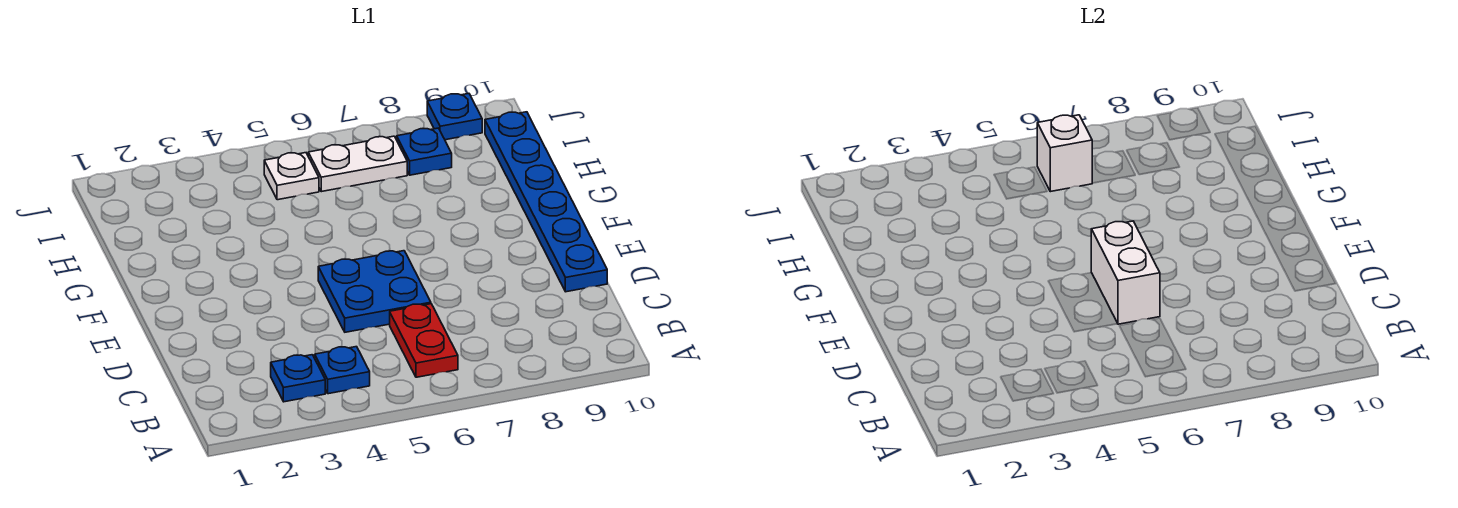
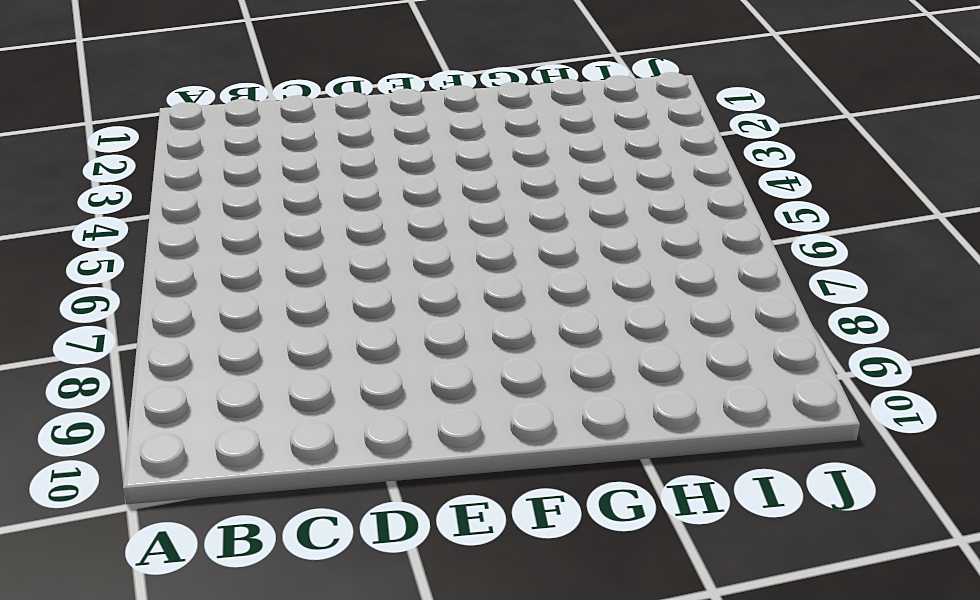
none -> blue 1x1 plate [271,355,325,402]
none -> blue 1x1 plate [315,347,370,394]

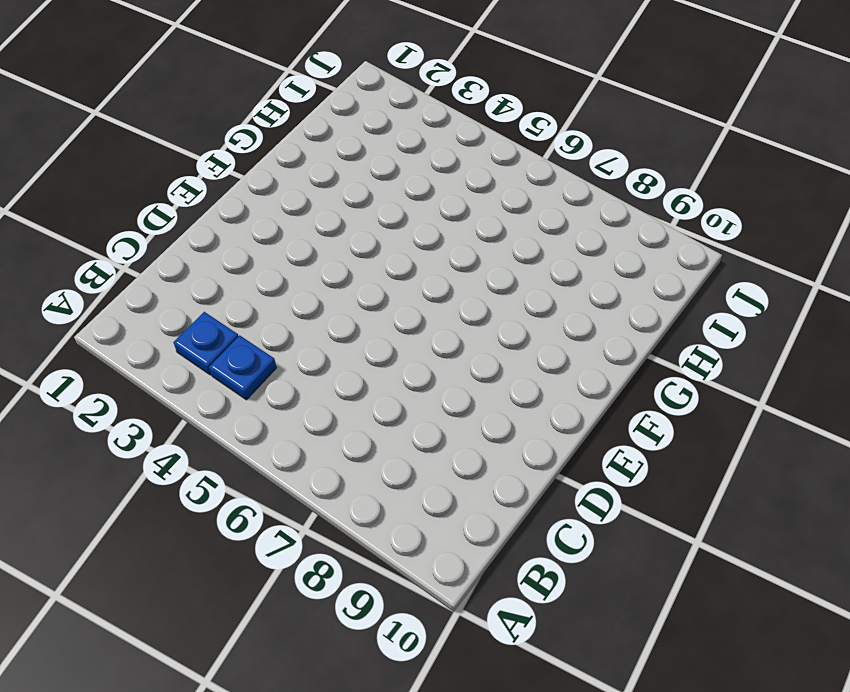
none -> red 1x2 plate [390,304,458,377]
none -> blue 2x2 plate [318,251,431,332]

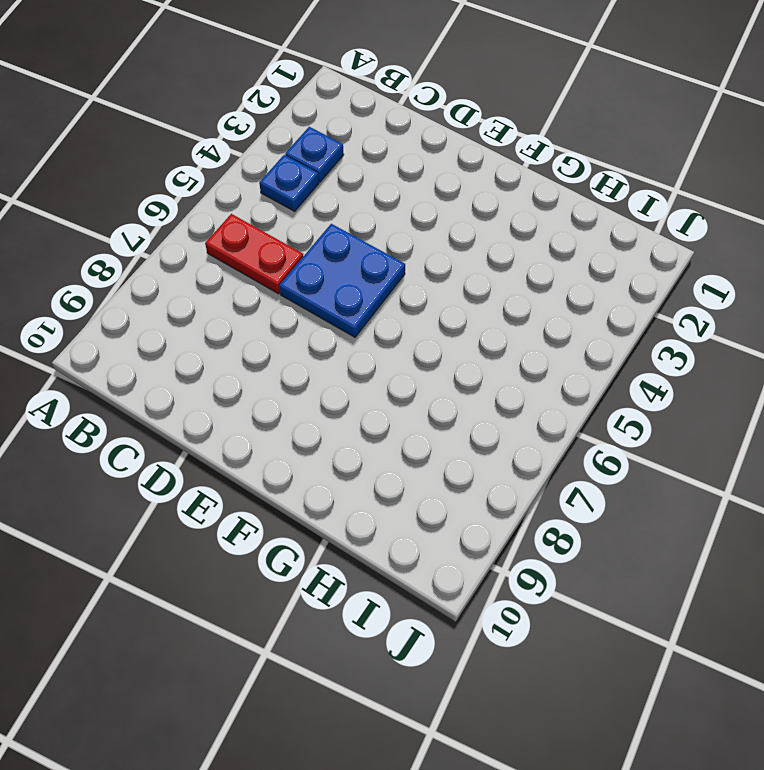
none -> blue 1x6 plate [485,112,607,292]
none -> white 1x1 plate [264,153,319,200]

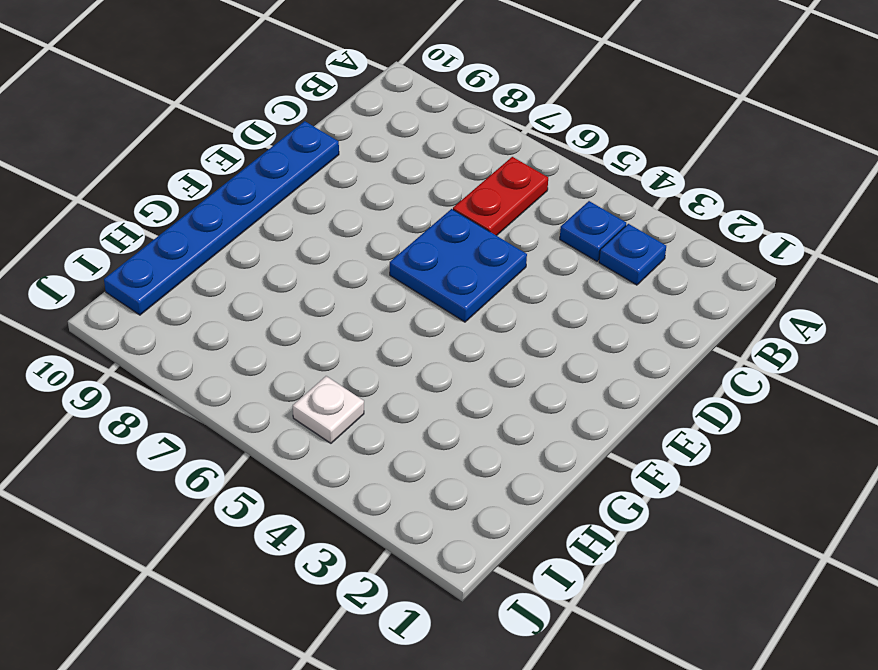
none -> white 1x2 plate [308,136,407,192]
none -> blue 1x1 plate [397,128,452,175]

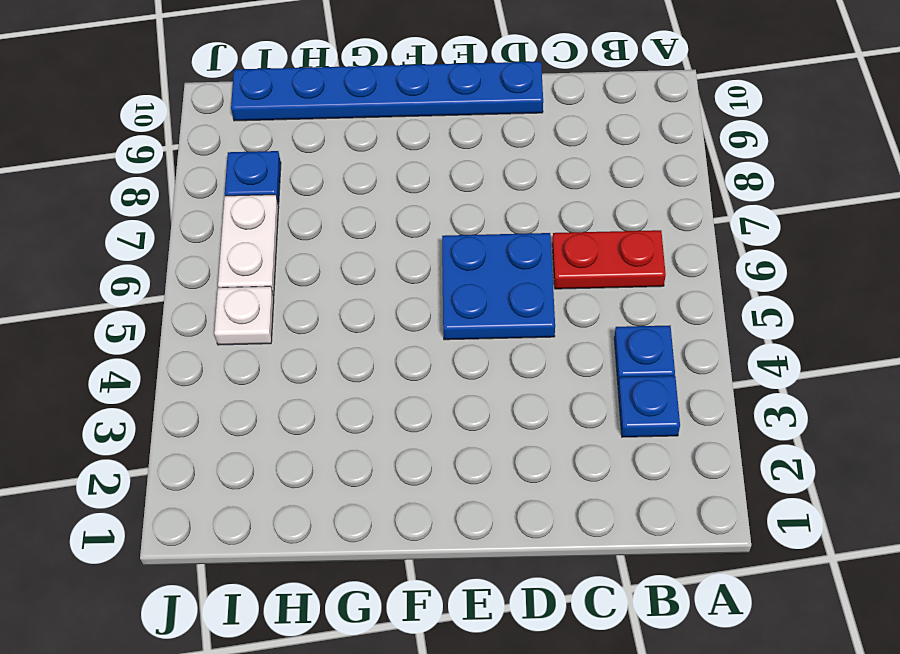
none -> blue 1x1 plate [427,94,482,140]
none -> white 1x2 brick [1091,221,1160,324]

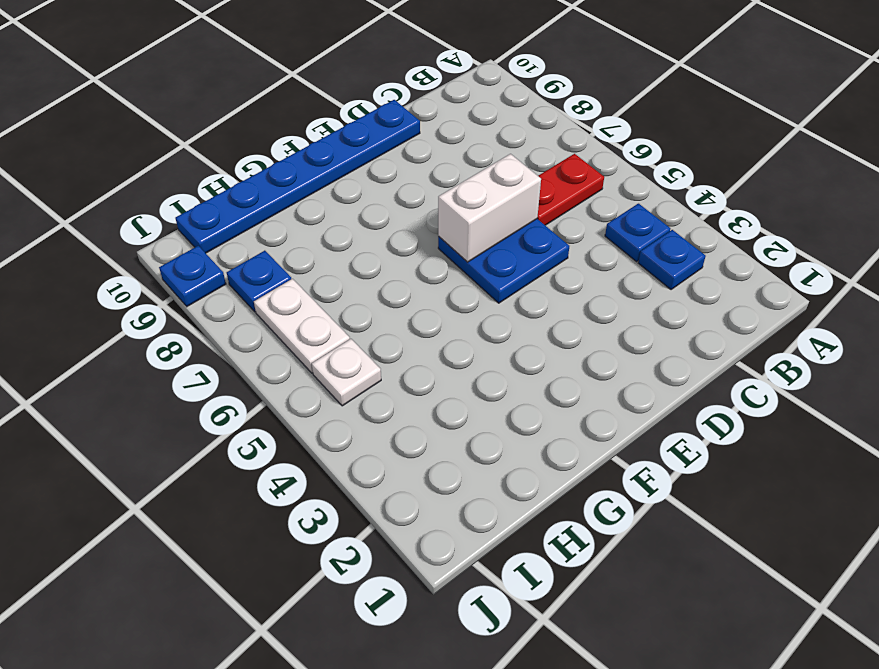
none -> white 1x1 brick [1037,115,1092,192]

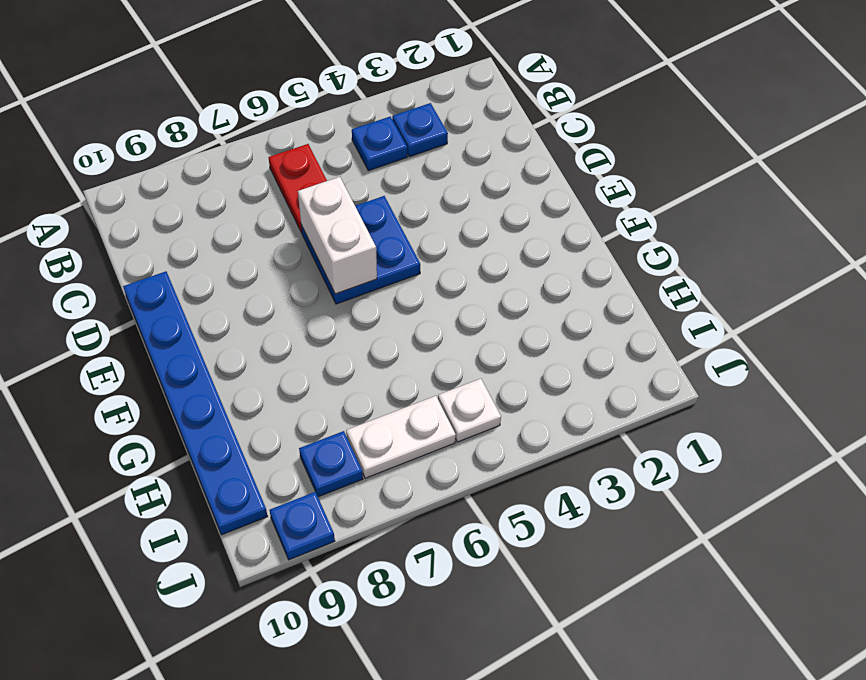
none -> white 1x1 brick [1037,115,1092,192]

